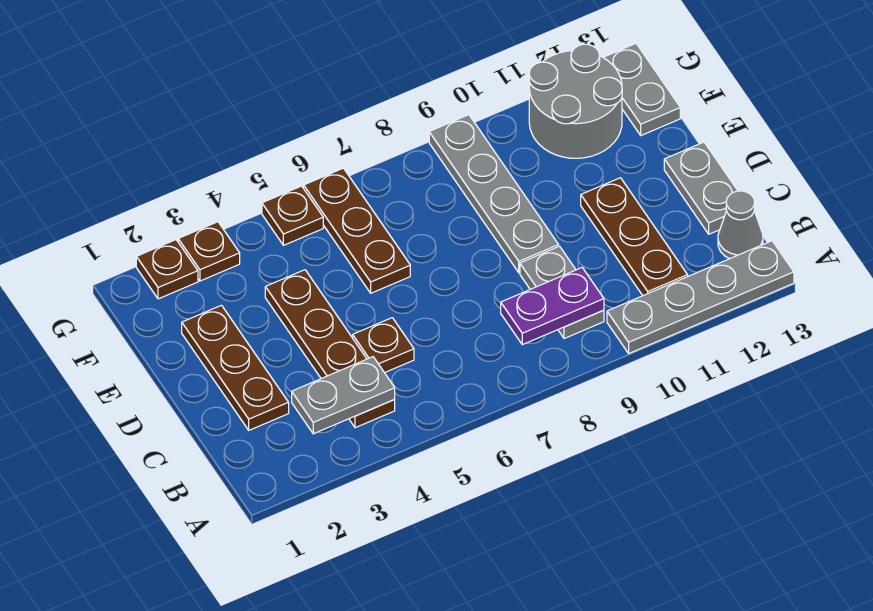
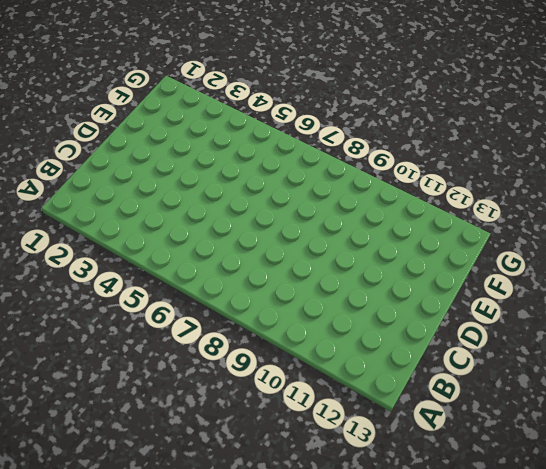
none -> grey 1x4 plate [607,241,794,353]
none -> brown 1x4 plate [265,270,395,428]
none -> grey 1x2 plate [520,246,604,339]

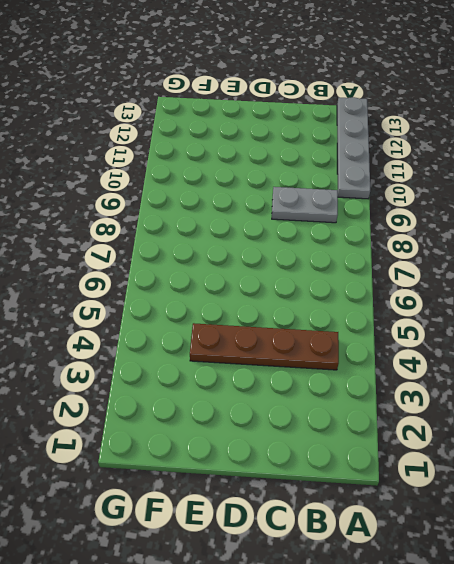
none -> brown 1x3 plate [581,178,688,296]
none -> grey 1x1 cone [718,191,763,259]
none -> brown 1x3 plate [182,305,289,430]

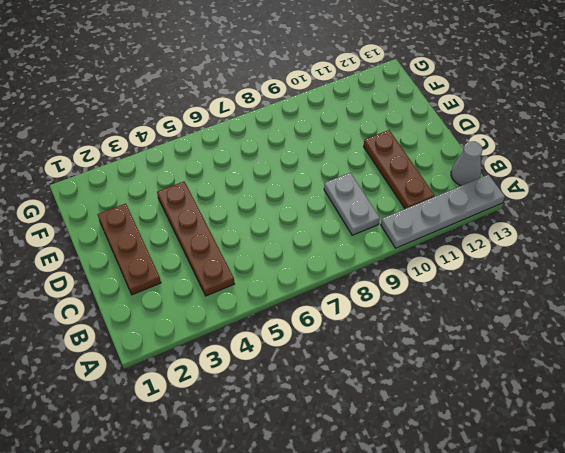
none -> brown 1x1 plate [353,318,414,373]
none -> grey 1x2 plate [664,142,738,234]
none -> grey 1x4 plate [429,115,559,273]

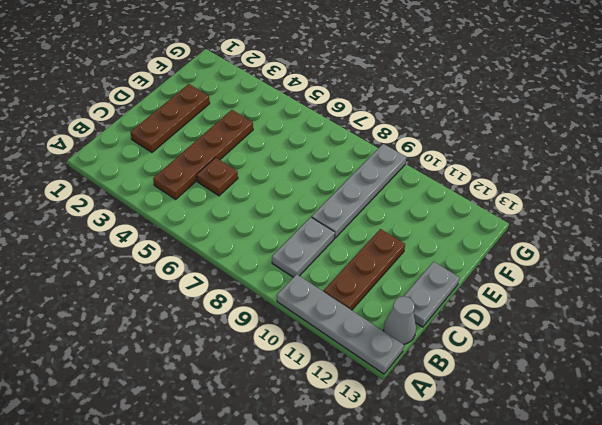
none -> brown 1x3 plate [304,168,410,293]
none -> grey 2x2 round brick [529,44,622,158]
none -> grey 1x2 plate [603,44,680,135]

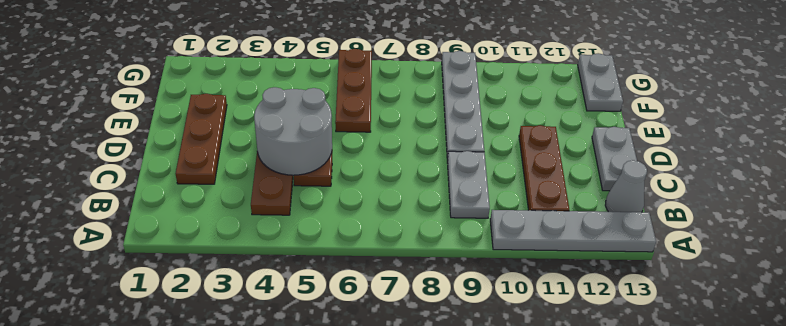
grey 2x2 round brick [254,87,332,175] -> grey 2x2 round brick moved to [529,44,622,158]
none -> brown 1x1 plate [136,240,198,299]
none -> brown 1x1 plate [178,222,240,281]
none -> brown 1x1 plate [262,186,323,245]

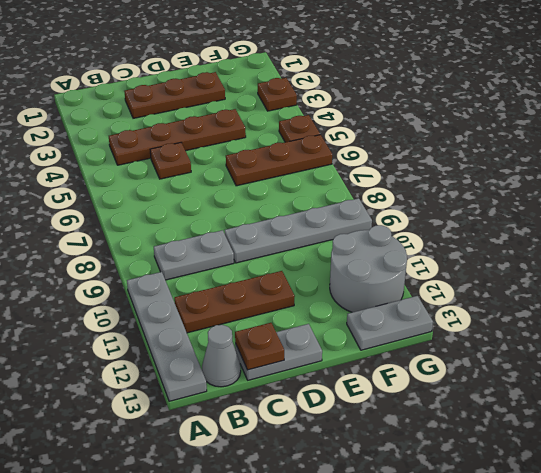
brown 1x1 plate [235,323,284,370] -> brown 1x1 plate moved to [136,240,198,299]
none -> grey 1x2 plate [292,357,395,434]
none -> purple 1x2 plate [501,268,604,345]

